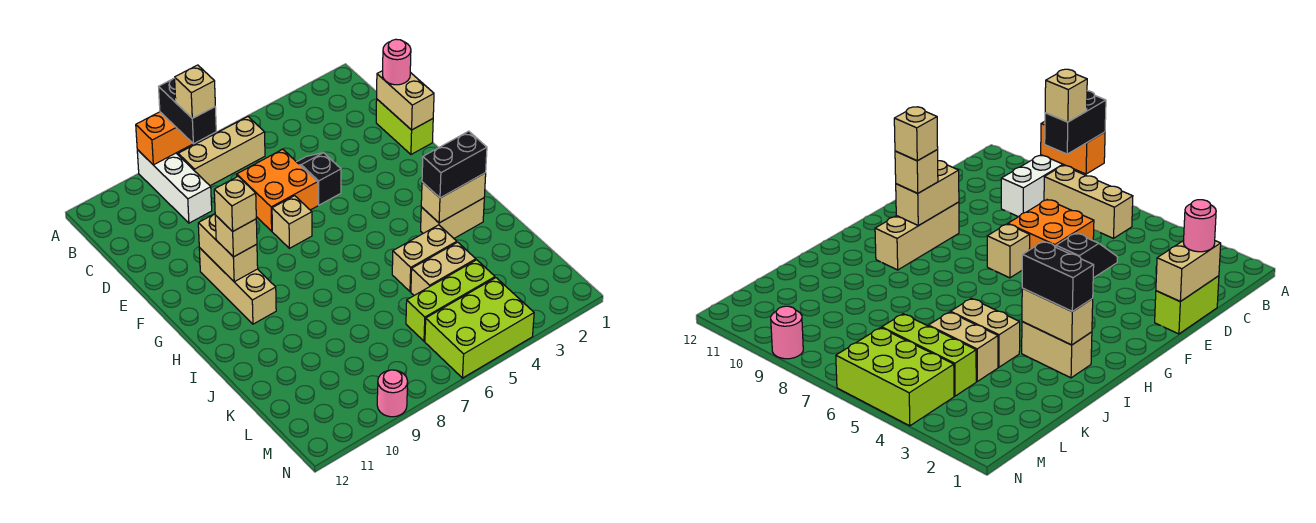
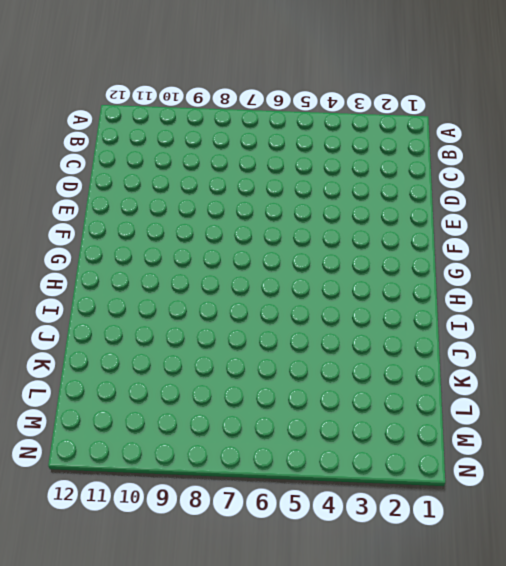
none -> white 1x3 brick [137,150,212,223]
none -> tan 1x3 brick [178,117,265,186]
none -> lime 1x2 brick [376,99,433,154]

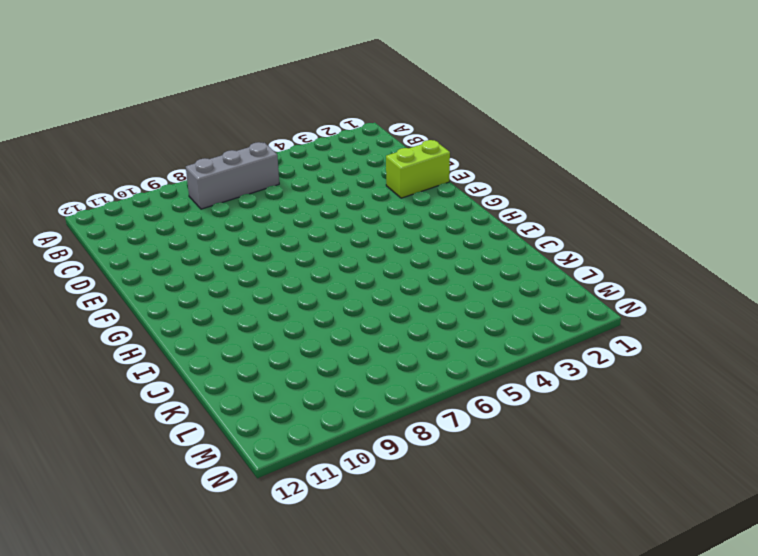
grey 1x3 brick [186,142,279,209] -> tan 1x3 brick [178,117,265,186]
lime 1x2 brick [386,140,450,198] -> lime 1x2 brick turned to [376,99,433,154]
none -> white 1x3 brick [137,150,212,223]
none -> black 1x2 slope [297,153,341,205]
none -> orange 2x2 brick [237,149,318,231]

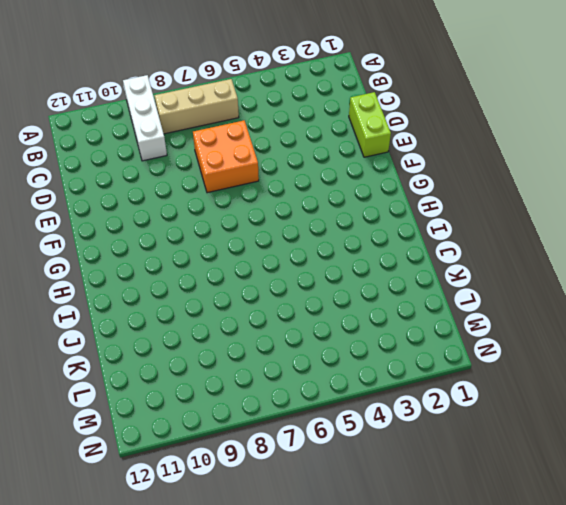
none -> black 1x2 slope [297,153,341,205]
none -> tan 1x1 brick [272,196,312,248]
none -> tan 1x3 brick [199,248,276,324]

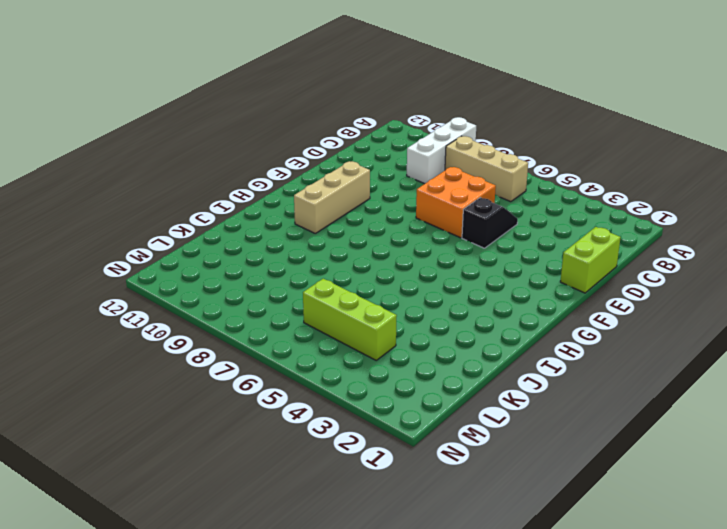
none -> tan 1x1 brick [272,196,312,248]
none -> tan 1x2 brick [421,198,484,238]
none -> tan 1x2 brick [392,225,457,292]

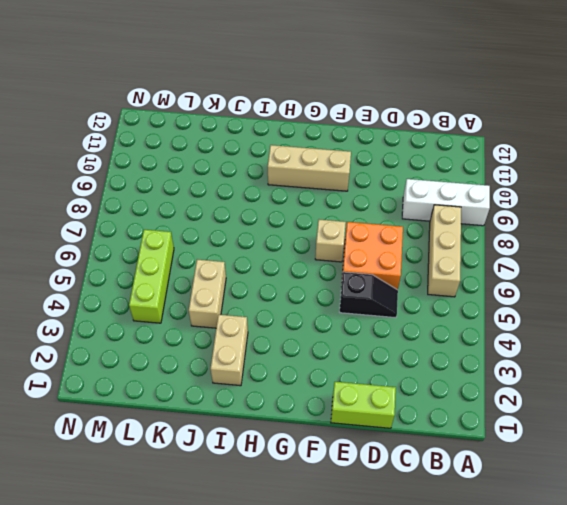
none -> tan 1x2 brick [411,242,476,295]
none -> lime 2x3 brick [425,278,534,378]
none -> pink 1x1 round brick [377,370,408,417]

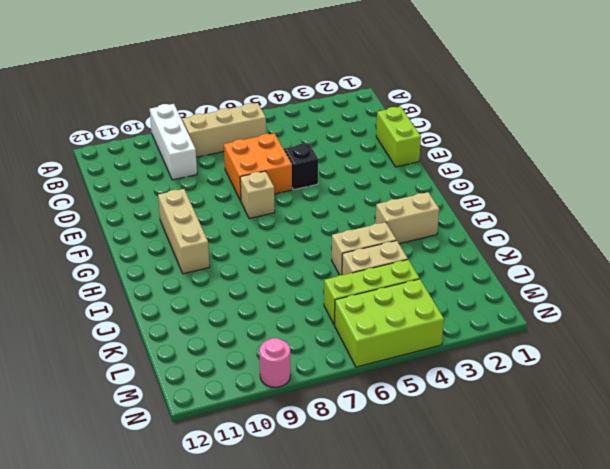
none -> orange 1x2 brick [136,112,193,165]
none -> tan 1x2 brick [377,71,434,130]
none -> tan 1x2 brick [198,214,258,282]

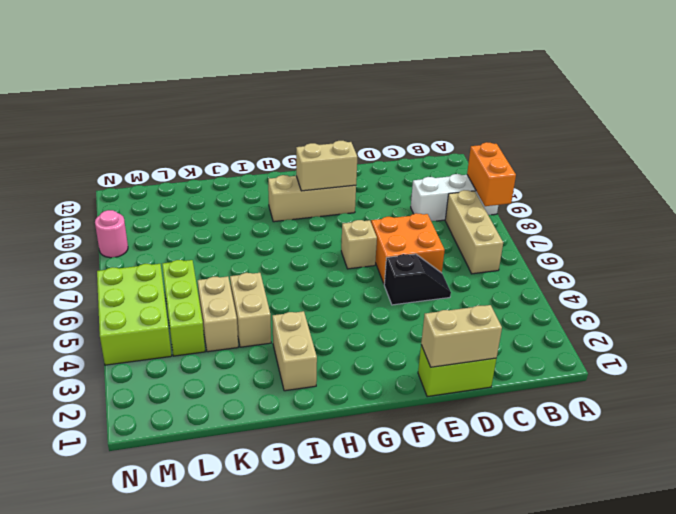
none -> tan 1x2 brick [421,173,486,223]
none -> black 1x2 brick [159,78,216,144]
none -> pink 1x1 round brick [383,39,411,85]

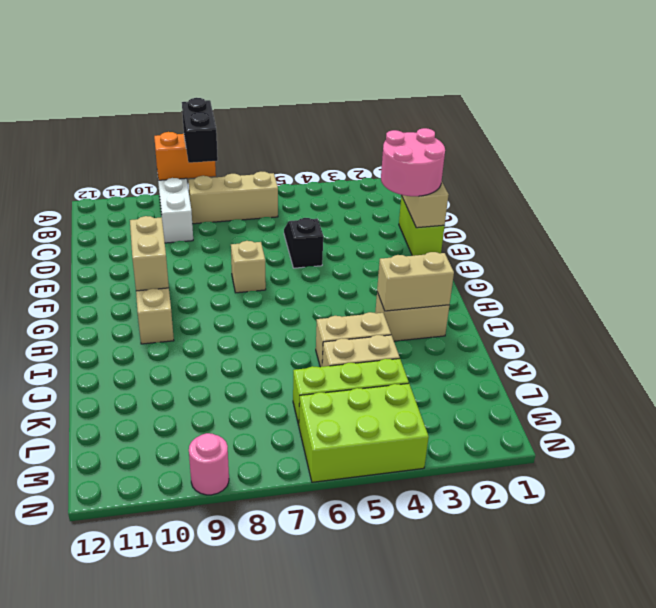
pink 2x2 round brick [381,128,445,196] -> pink 1x1 round brick [383,39,411,85]
none -> orange 2x2 brick [237,149,318,231]
none -> tan 1x1 brick [215,215,257,257]
none -> black 1x2 brick [422,131,487,198]

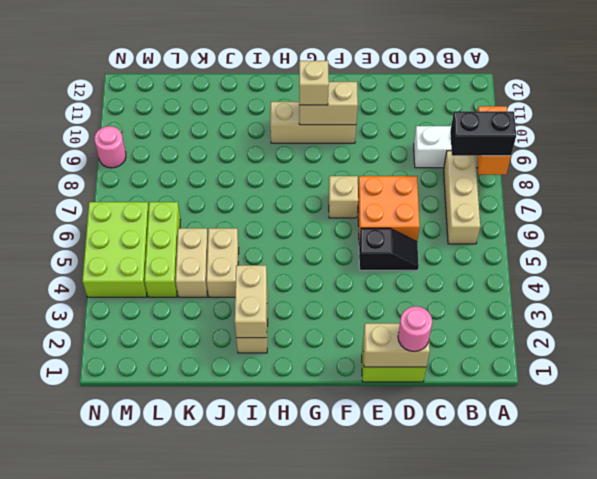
none -> black 1x2 brick [422,131,487,198]
none -> tan 1x1 brick [175,65,215,118]
none -> tan 1x1 brick [214,177,256,231]

